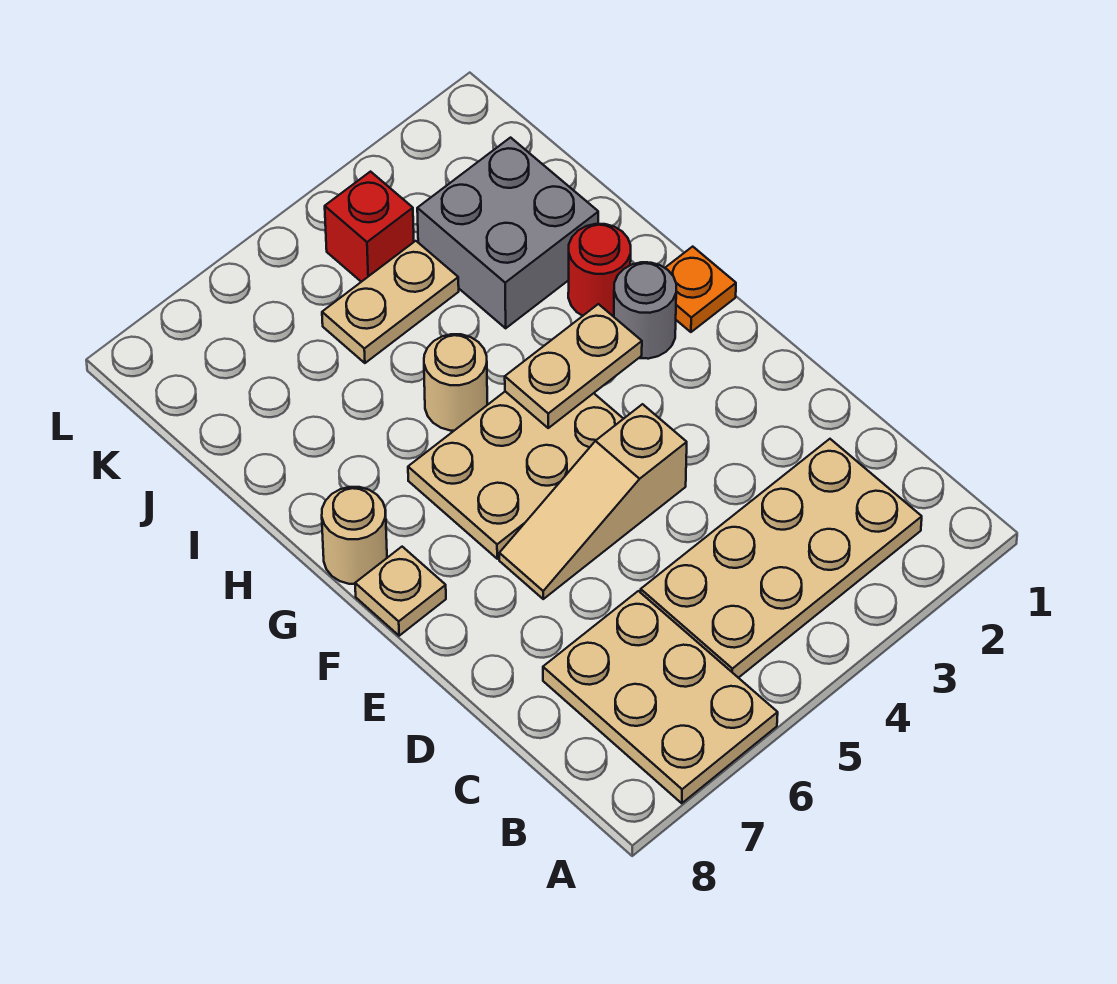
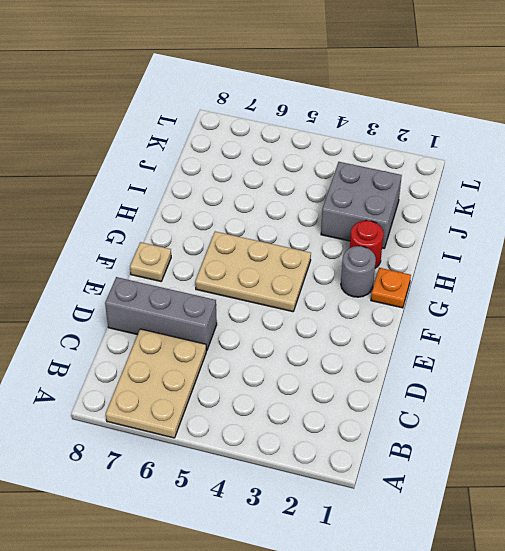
grey 1x3 brick [105,277,217,351] -> none
none -> tan 2x4 plate [641,439,922,678]
none -> tan 1x3 slope [499,404,687,599]
none -> tan 1x1 round brick [322,487,387,584]

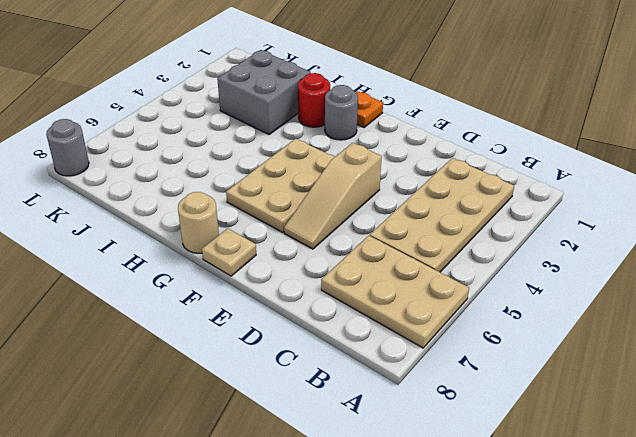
grey 1x1 round brick [46,119,89,176] -> none
none -> tan 1x1 round brick [424,334,487,431]
none -> tan 1x2 plate [322,241,459,363]
none -> red 1x1 brick [325,172,414,282]

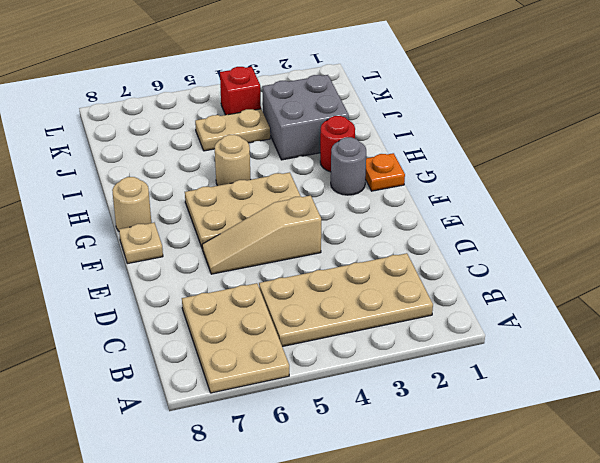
none -> tan 1x2 plate [505,304,642,428]

